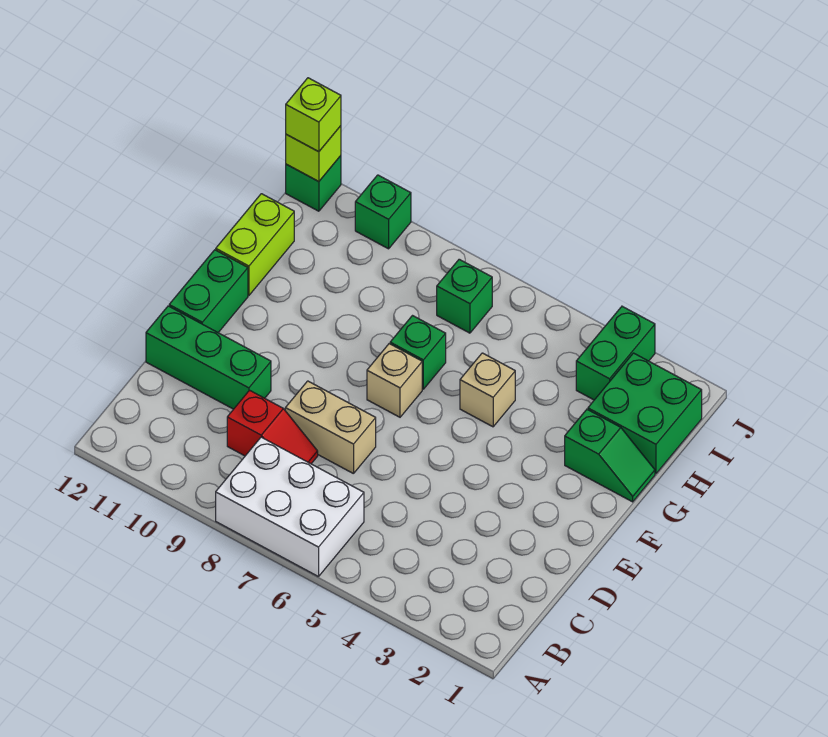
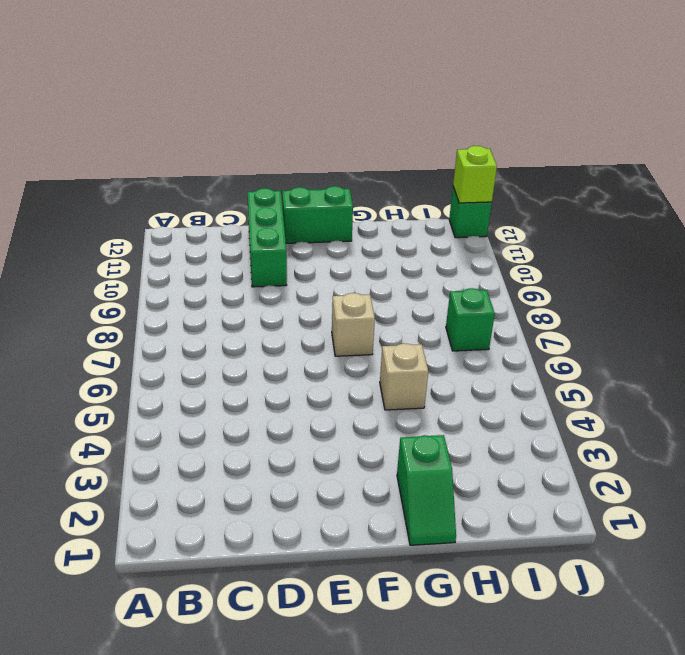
none -> white 2x3 brick [216,437,364,577]
none -> red 1x2 slope [227,390,318,464]
none -> tan 1x2 brick [285,381,376,474]

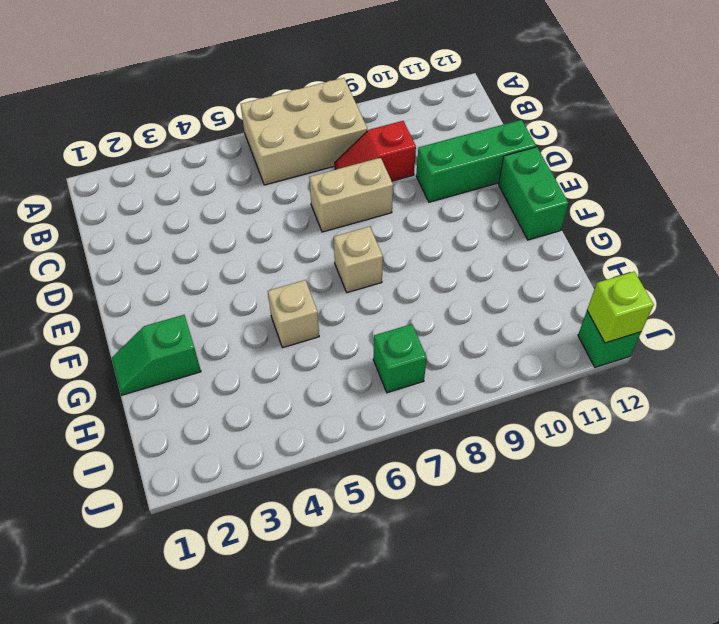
tan 2x3 brick [241,78,367,185] -> white 2x3 brick [216,437,364,577]
none -> green 1x1 brick [390,316,446,389]
none -> lime 1x2 brick [216,194,294,295]
none -> green 2x2 brick [588,353,702,474]

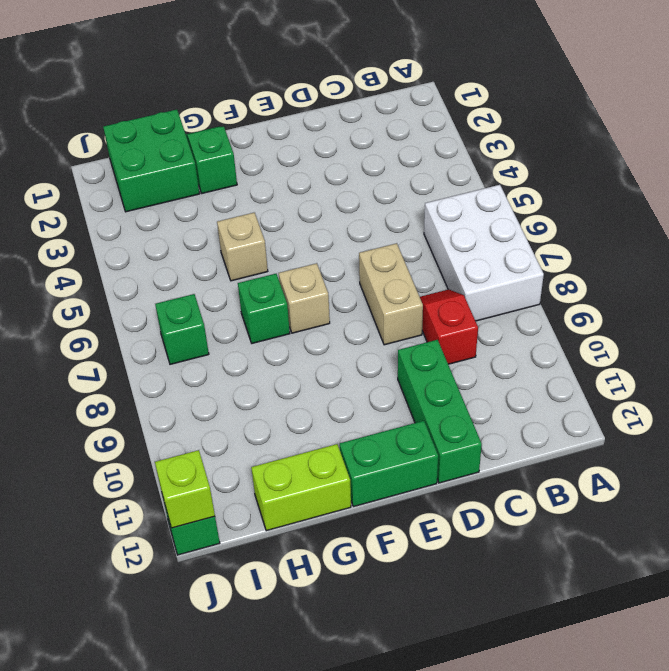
none -> green 1x2 brick [576,306,655,400]
none -> green 1x1 brick [355,175,411,249]
none -> lime 1x1 brick [286,78,341,152]

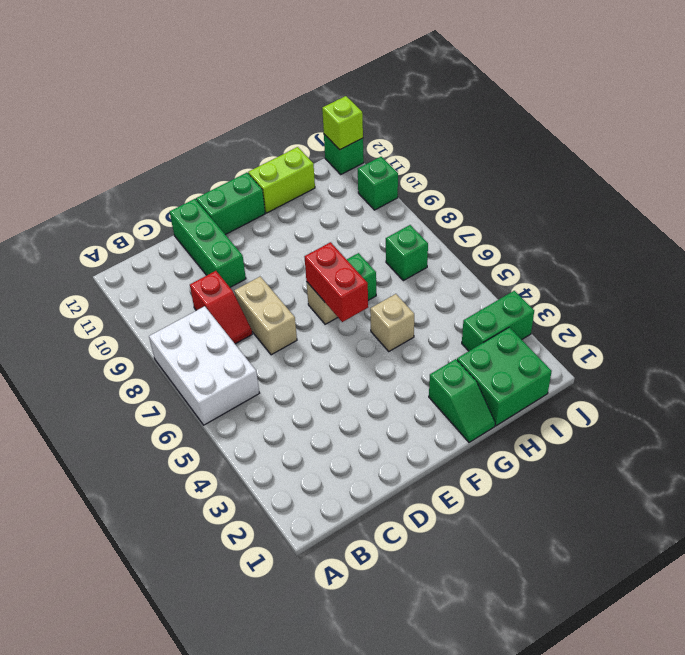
red 1x2 brick [305,242,368,322] -> none
none -> lime 1x1 brick [286,78,341,152]

